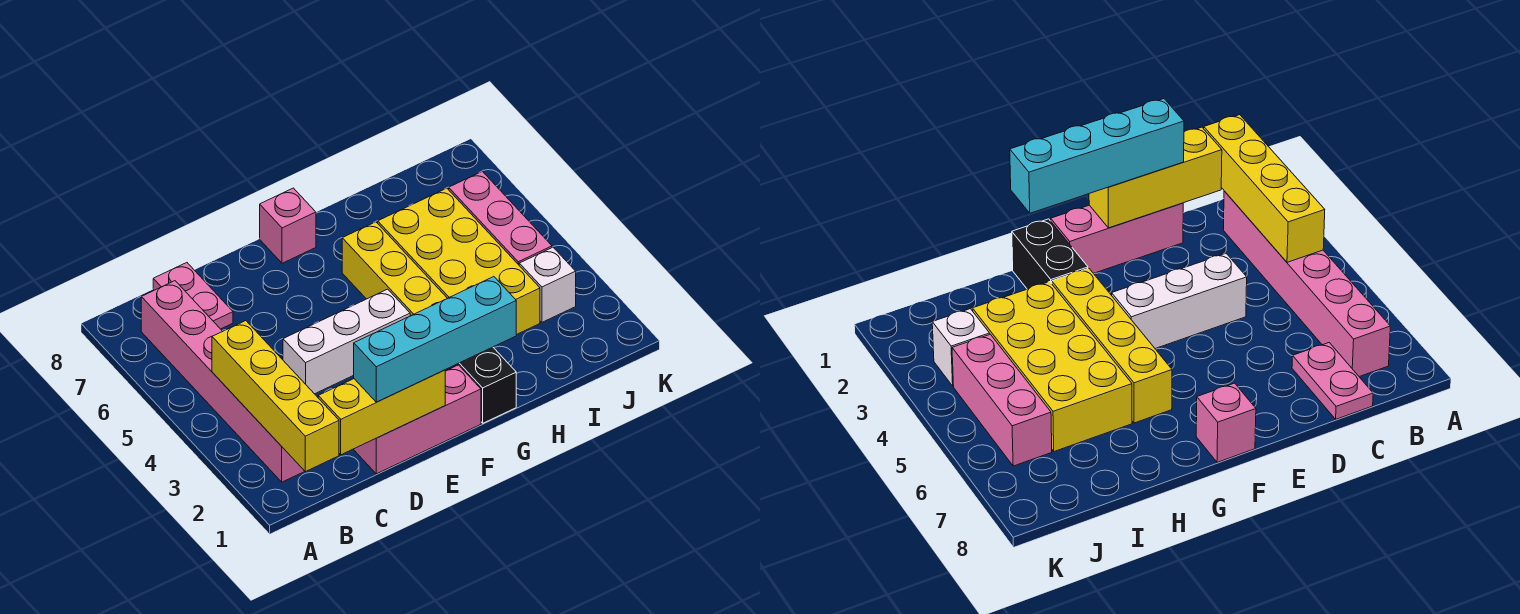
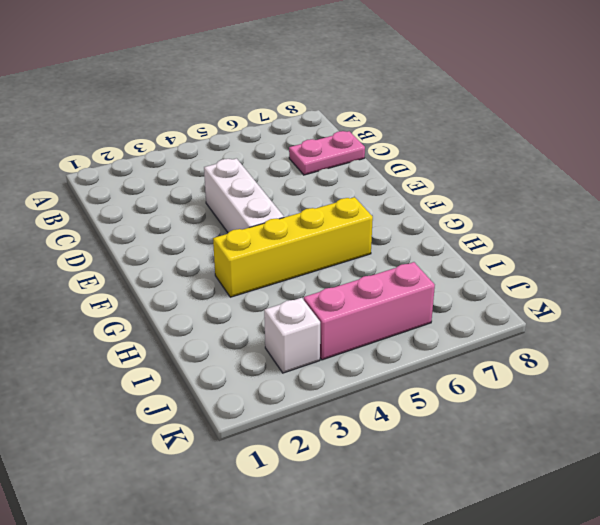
none -> pink 1x6 brick [141,281,305,482]
none -> pink 1x3 brick [354,365,481,474]
none -> pink 1x1 brick [260,188,316,263]

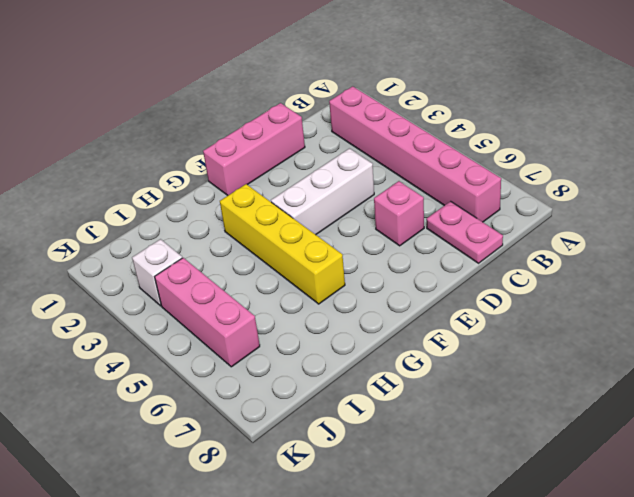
pink 1x1 brick [374,181,424,246] -> pink 1x1 brick moved to [260,188,316,263]
none -> black 1x2 brick [445,347,516,423]
none -> yellow 2x4 brick [378,188,540,335]
none -> yellow 1x4 brick [212,321,339,472]

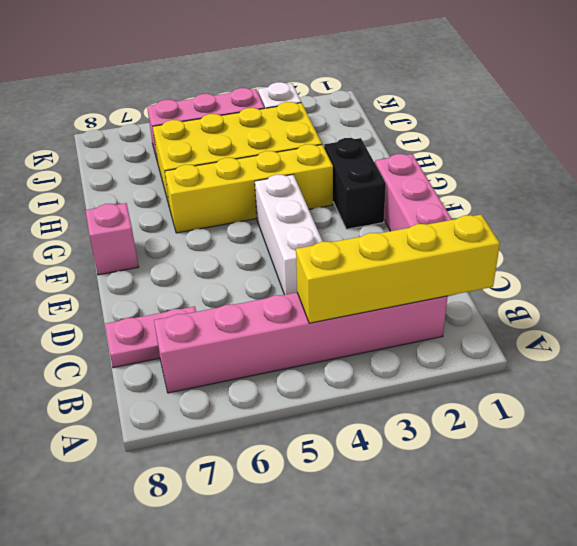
black 1x2 brick [324,138,386,229] -> black 1x2 brick turned to [445,347,516,423]
none -> yellow 1x3 brick [318,370,445,455]
none -> cyan 1x4 brick [354,277,516,402]

